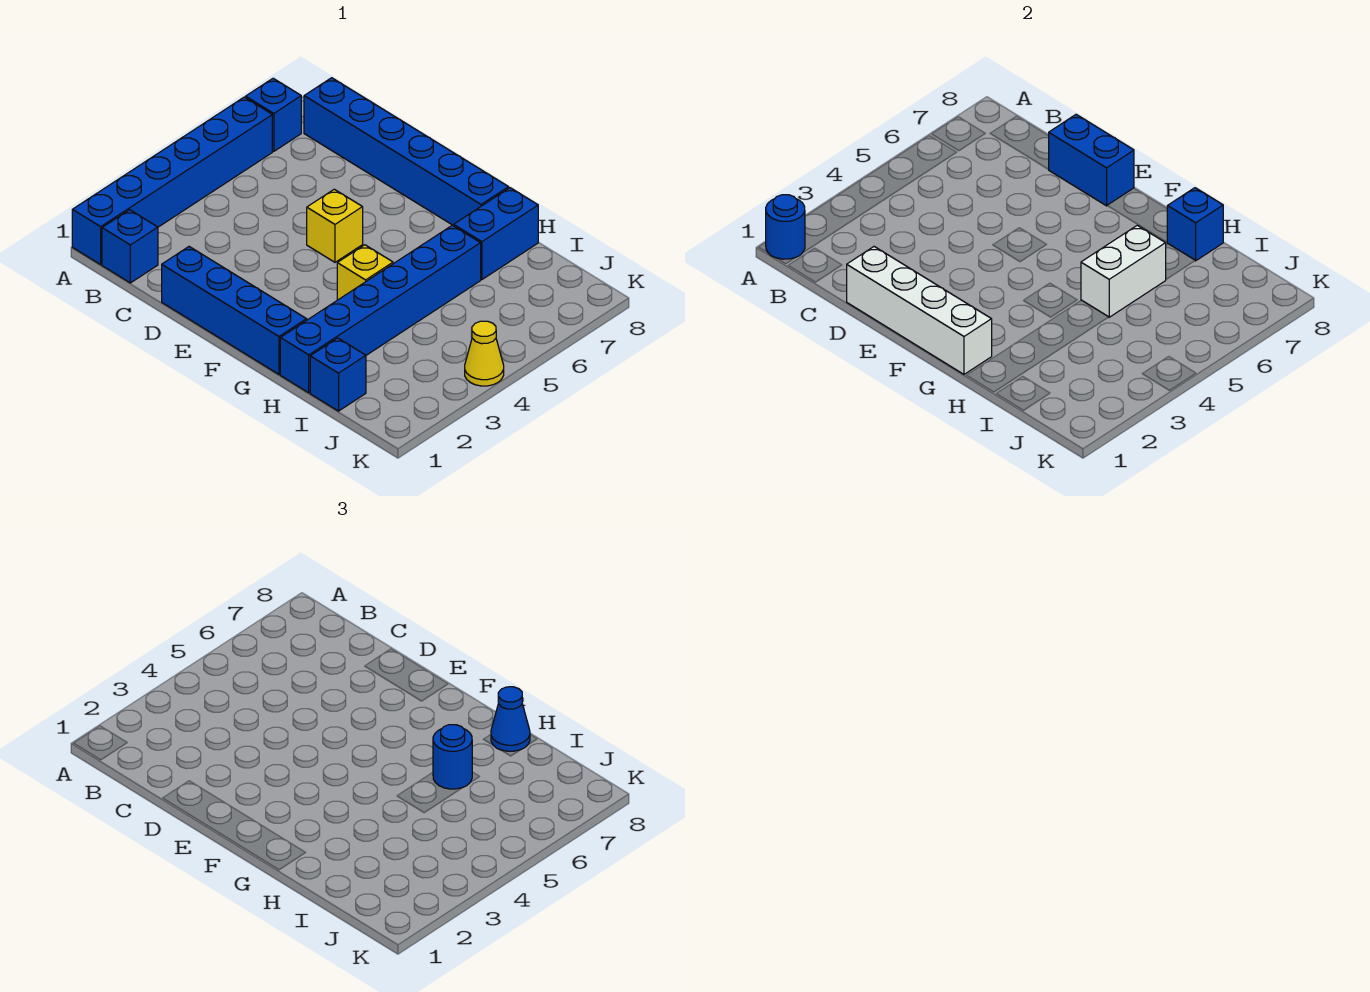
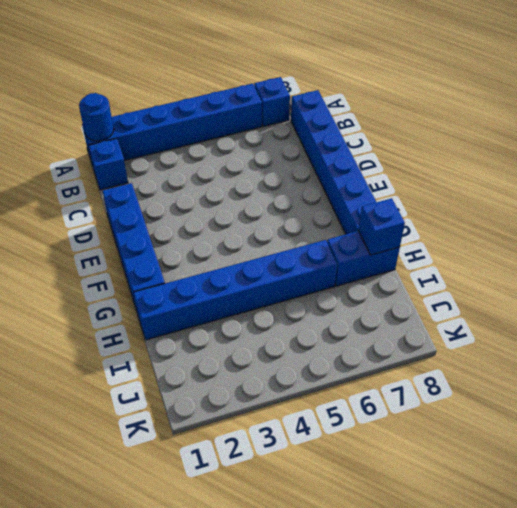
none -> yellow 1x1 brick [307,189,363,262]
none -> yellow 1x1 brick [337,245,393,300]
none -> blue 1x1 brick [310,338,366,411]

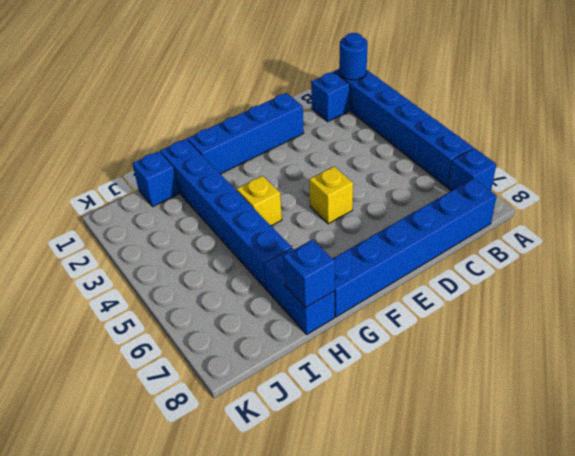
none -> yellow 1x1 cone [465,321,504,386]
none -> white 1x4 brick [847,247,992,374]
none -> blue 1x2 brick [1048,115,1134,206]

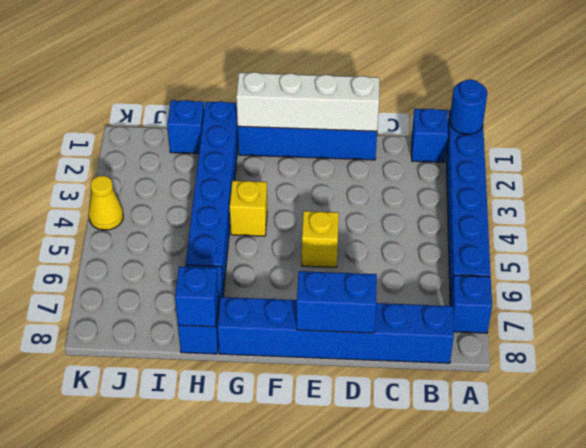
none -> white 1x2 brick [1081,225,1166,317]
none -> blue 1x1 round brick [433,725,472,789]
none -> blue 1x1 cone [491,687,530,751]

